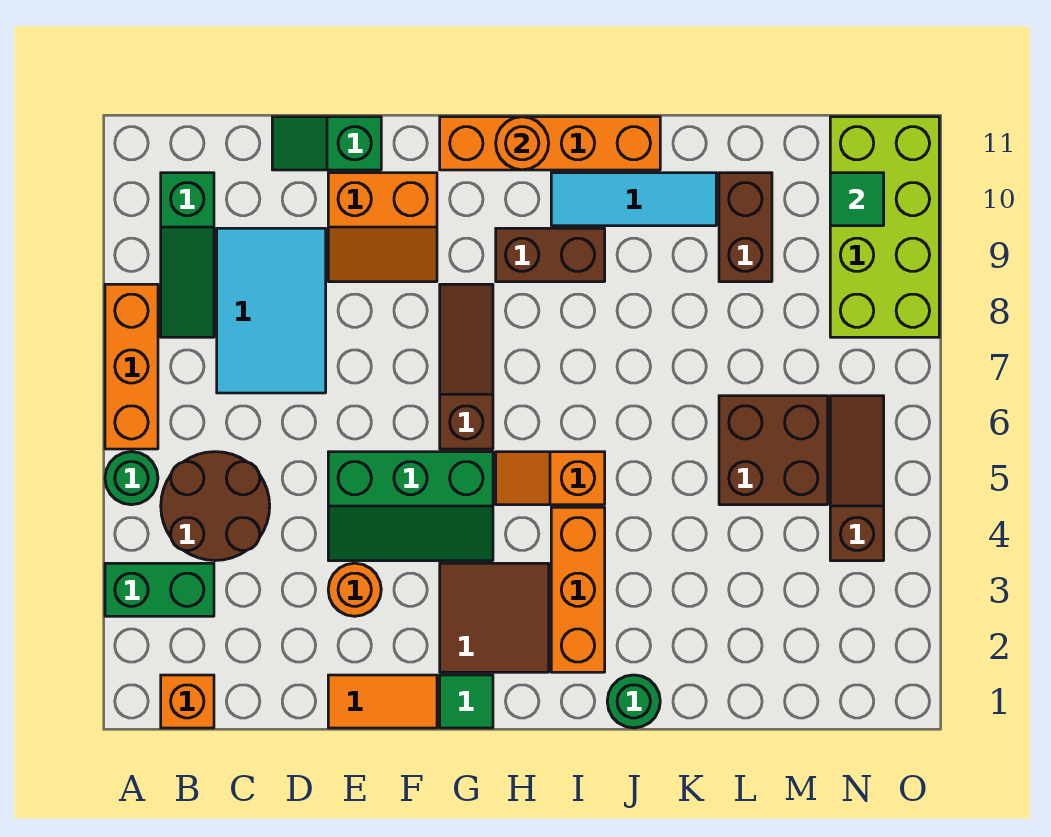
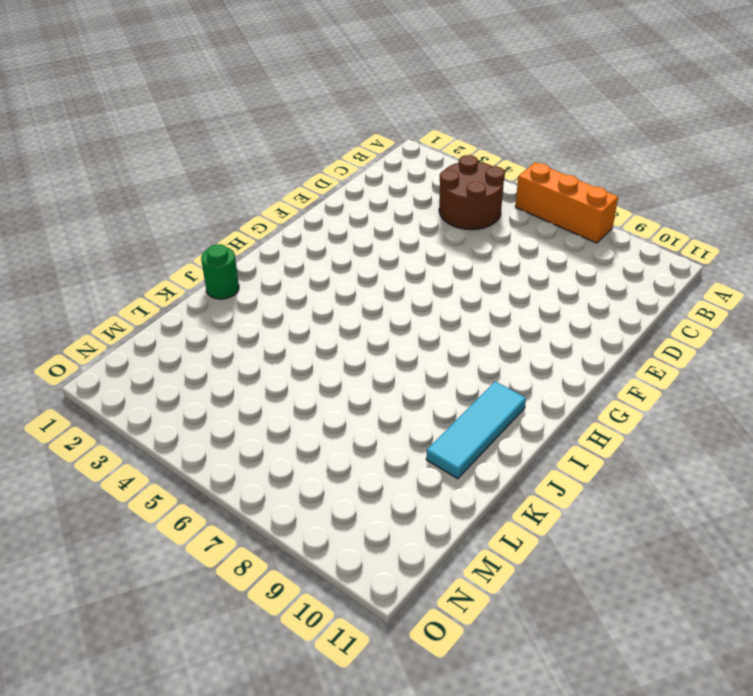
none -> green 1x2 brick [105,563,214,616]
none -> green 1x1 round brick [105,452,158,505]
none -> orange 1x1 brick [161,675,214,728]

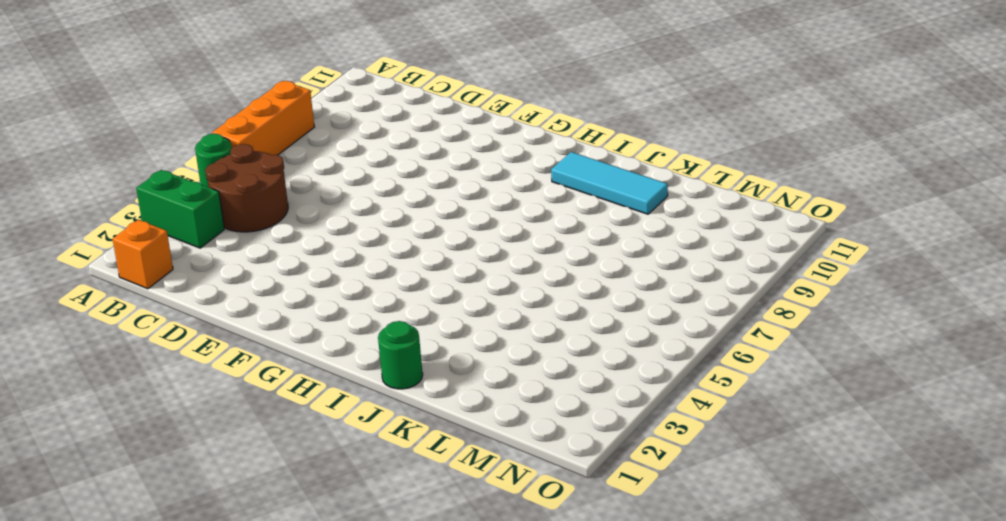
none -> green 1x3 slope [161,173,214,337]
none -> cyan 2x3 tile [217,228,326,393]
none -> green 1x2 slope [272,117,381,170]

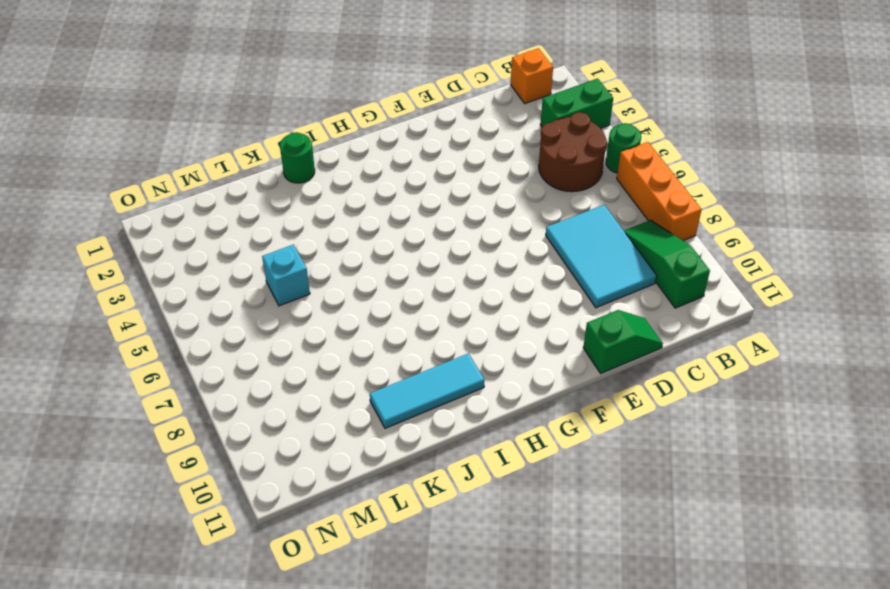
cyan 1x1 brick [262,245,310,306] -> brown 2x2 brick [719,396,828,505]
none -> orange 1x2 tile [328,675,437,728]
none -> orange 1x1 round brick [328,563,381,616]
none -> green 2x3 slope [328,452,493,561]

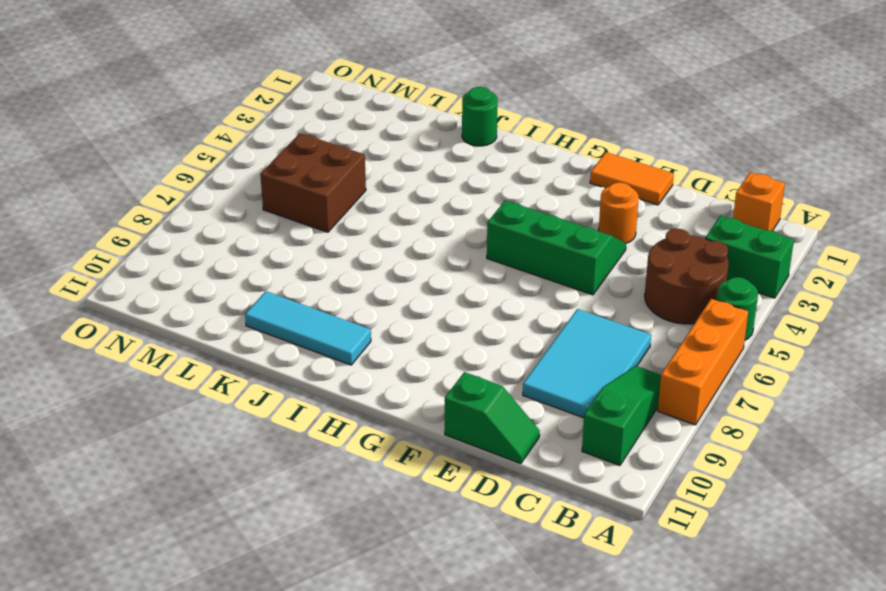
none -> orange 2x2 slope [328,173,437,282]
none -> green 1x1 tile [440,675,493,728]
none -> brown 2x2 tile [440,563,549,672]

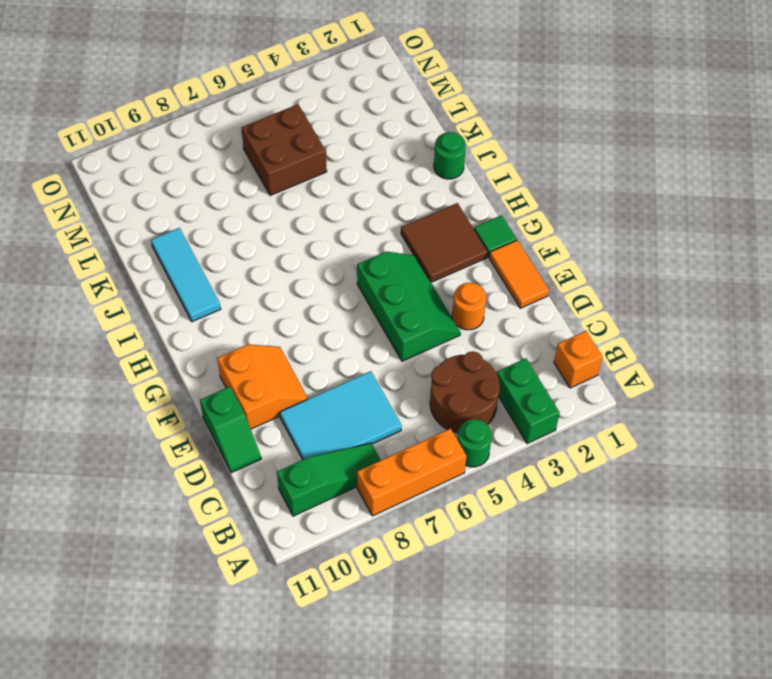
none -> brown 1x3 slope [440,284,493,449]
none -> orange 1x4 brick [440,117,660,170]
none -> orange 1x2 slope [496,452,605,505]

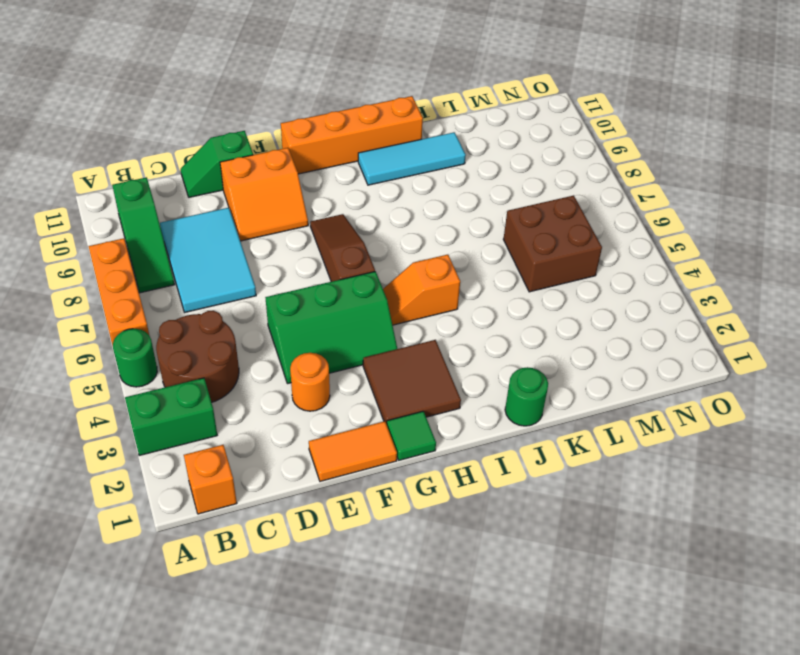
none -> brown 1x2 brick [496,228,605,282]
none -> orange 1x3 brick [551,507,605,672]
none -> brown 1x2 brick [719,173,772,282]

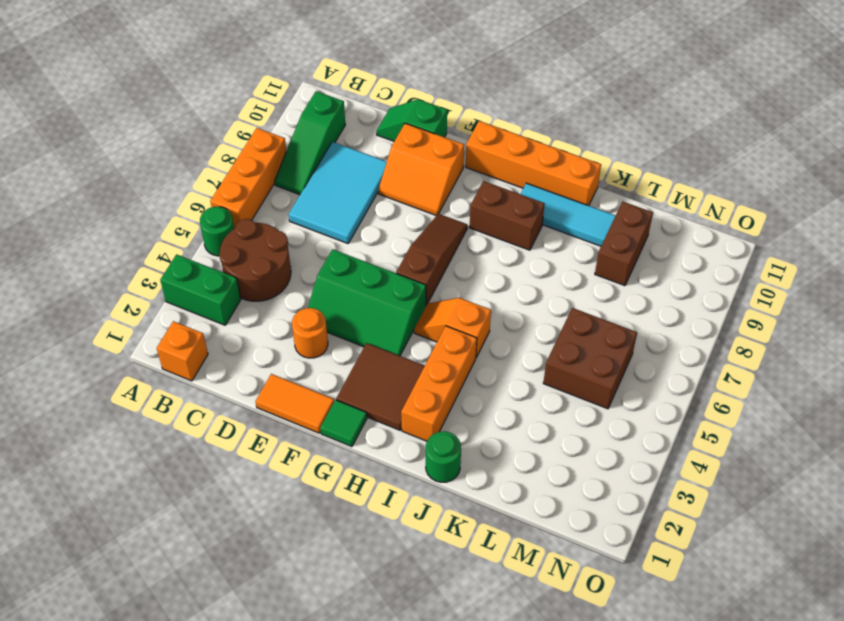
none -> brown 1x3 slope [830,396,884,561]
none -> lime 2x4 brick [830,117,939,337]
none -> orange 1x1 round brick [496,117,549,170]

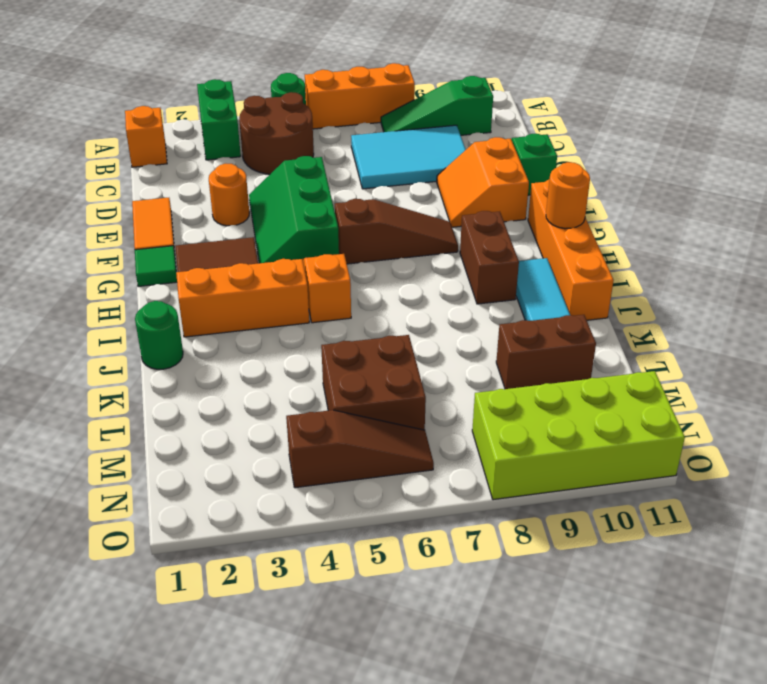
none -> green 1x1 tile [830,173,884,226]

